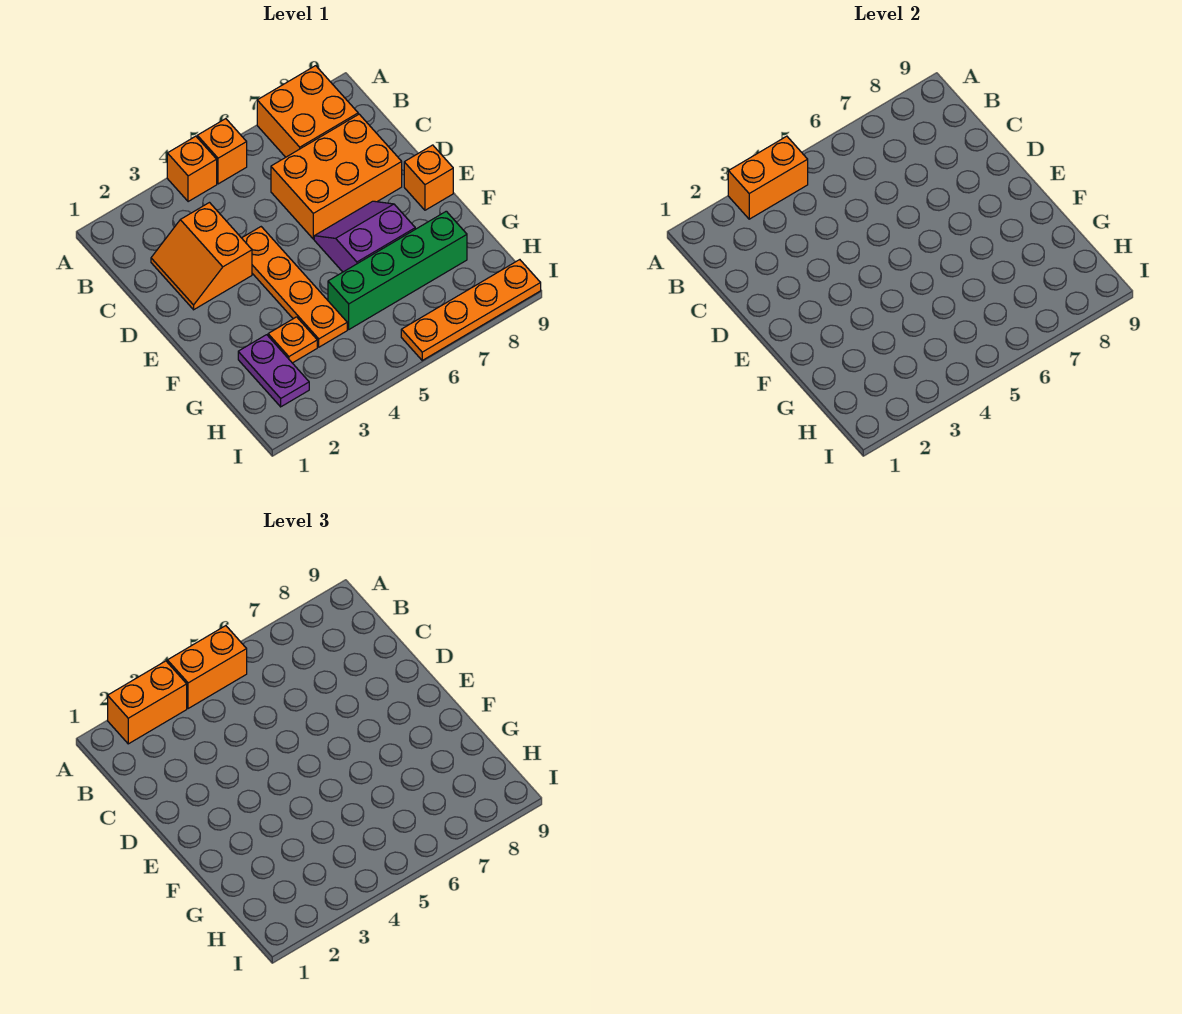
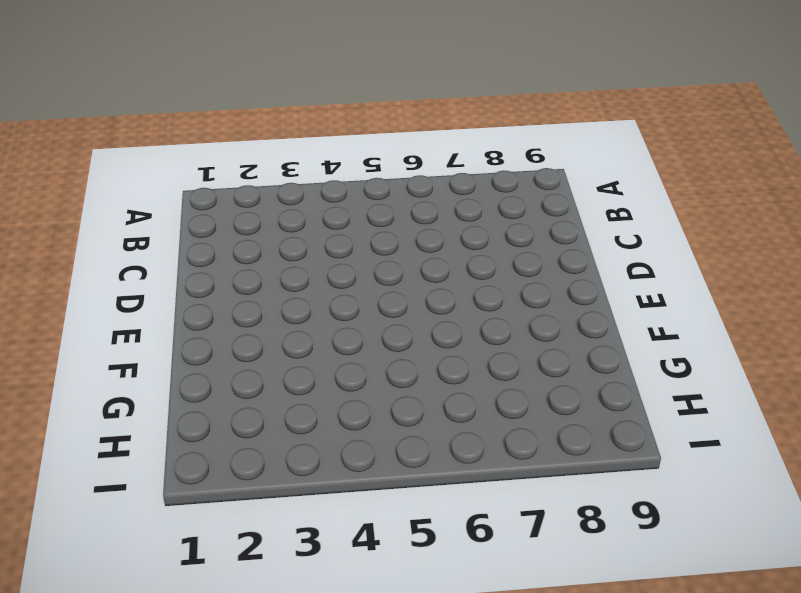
none -> orange 1x1 brick [167,136,217,202]
none -> orange 1x1 brick [197,119,247,184]
none -> orange 2x2 brick [257,66,358,157]

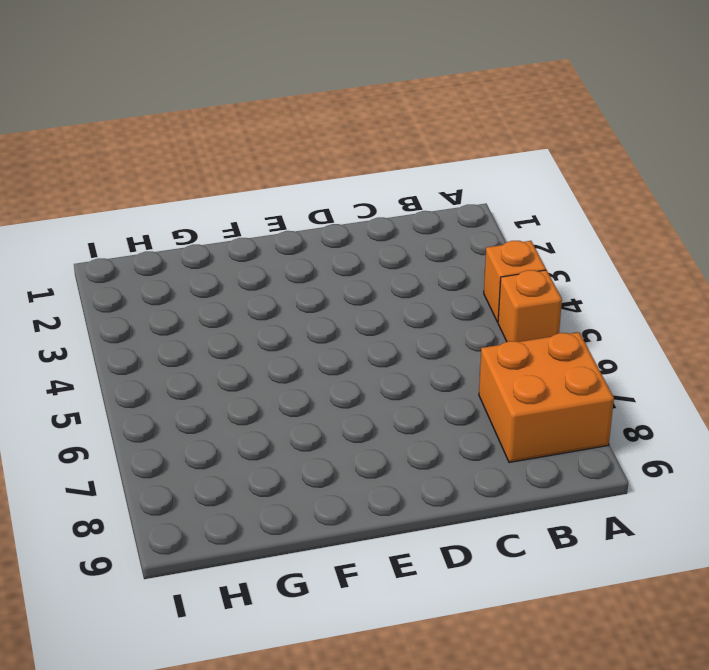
none -> orange 2x2 slope [151,203,252,310]
none -> orange 2x3 brick [271,114,402,239]
none -> orange 1x4 plate [242,227,347,347]

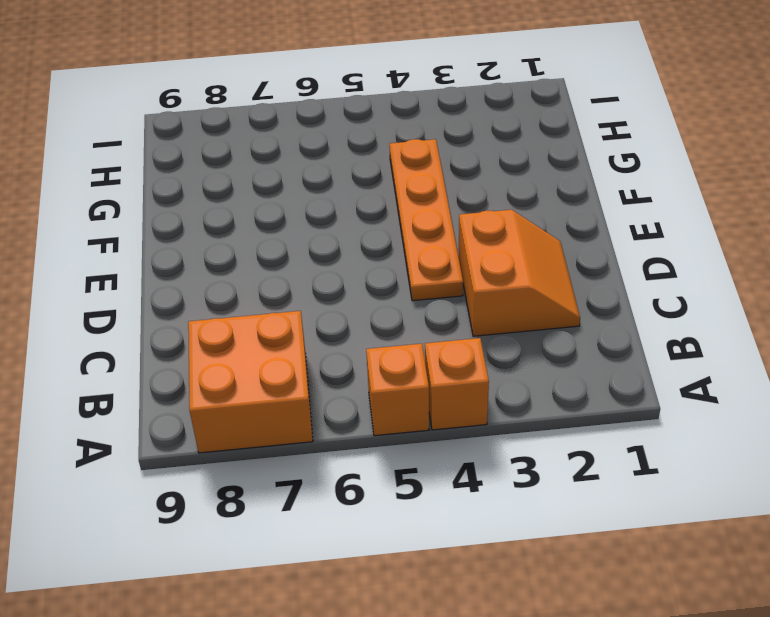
none -> orange 2x3 brick [271,114,402,239]
none -> purple 2x2 slope [314,201,415,272]
none -> orange 1x1 brick [404,145,453,210]

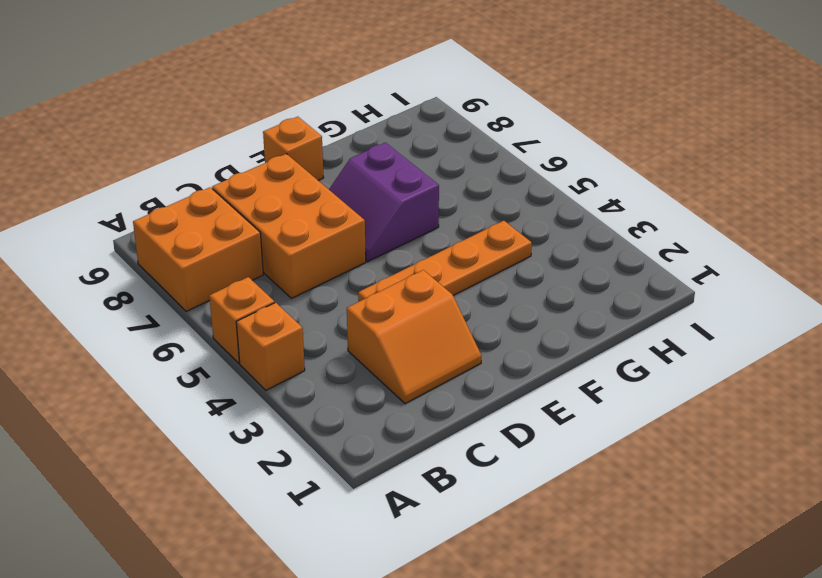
none -> purple 1x2 plate [238,335,309,407]
none -> orange 1x1 plate [268,317,317,363]
none -> green 1x4 brick [328,211,467,329]

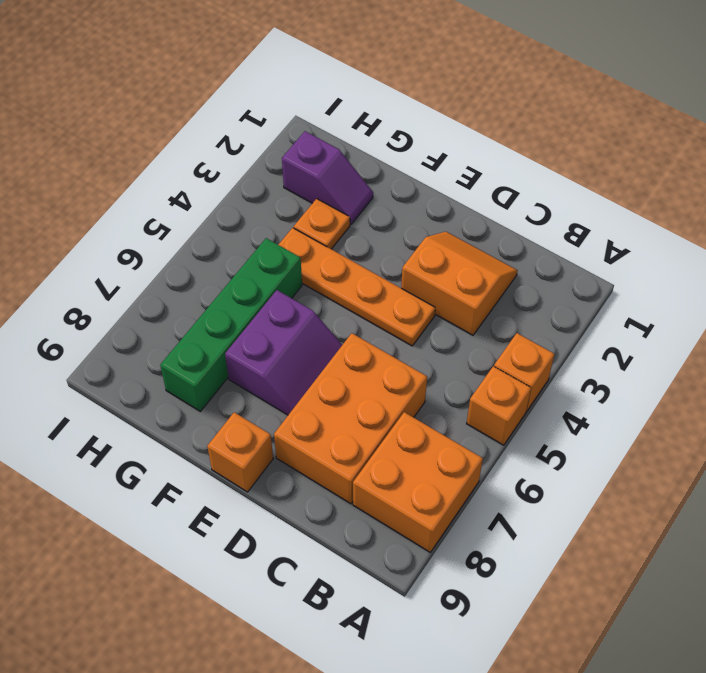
purple 1x2 slope [282,131,373,224] -> purple 1x2 plate [238,335,309,407]
none -> orange 1x4 plate [401,260,541,360]
none -> orange 1x2 brick [728,136,808,219]
none -> orange 1x2 brick [108,661,187,744]

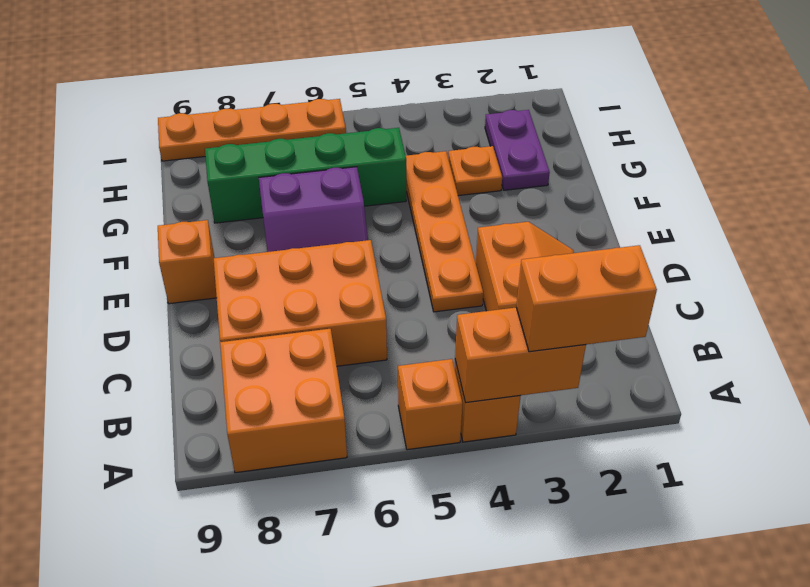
none -> orange 1x2 brick [167,626,247,709]

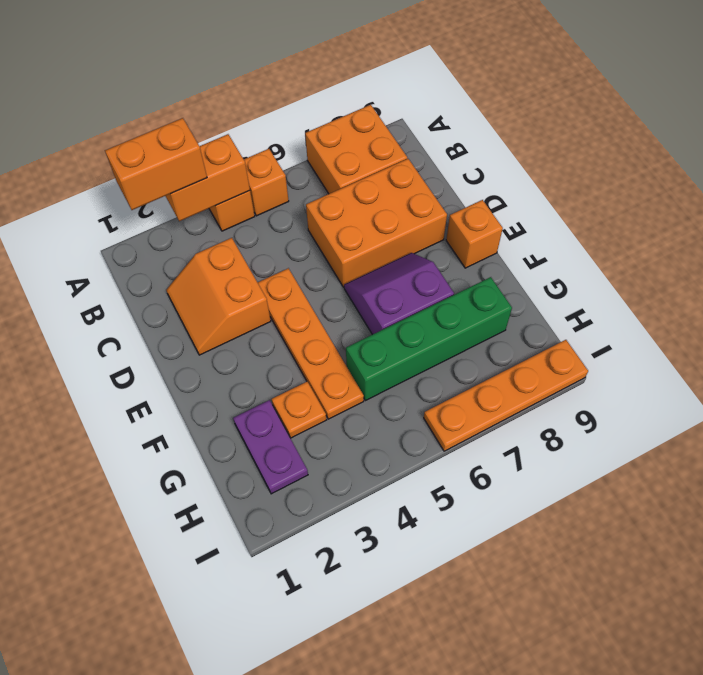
none -> orange 1x2 brick [167,626,247,709]

